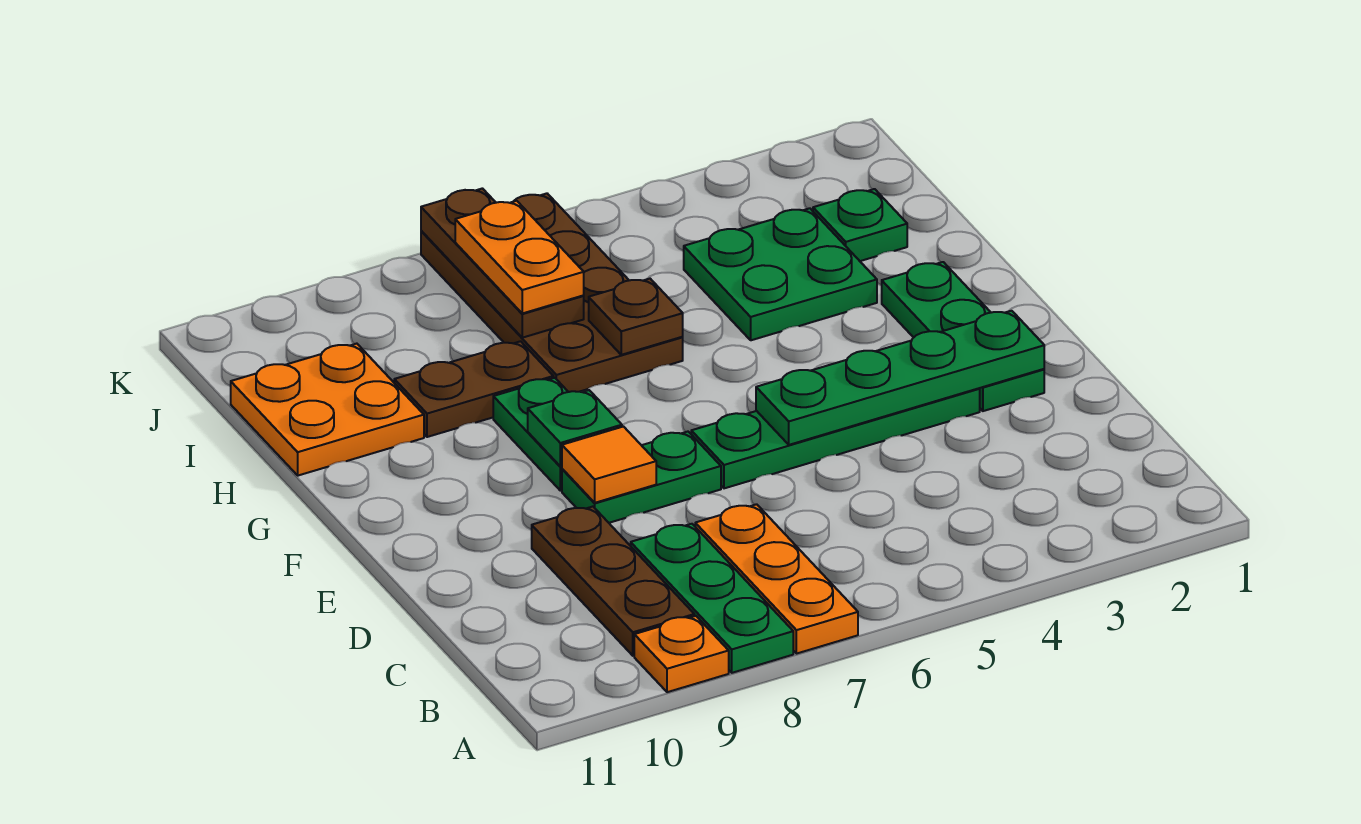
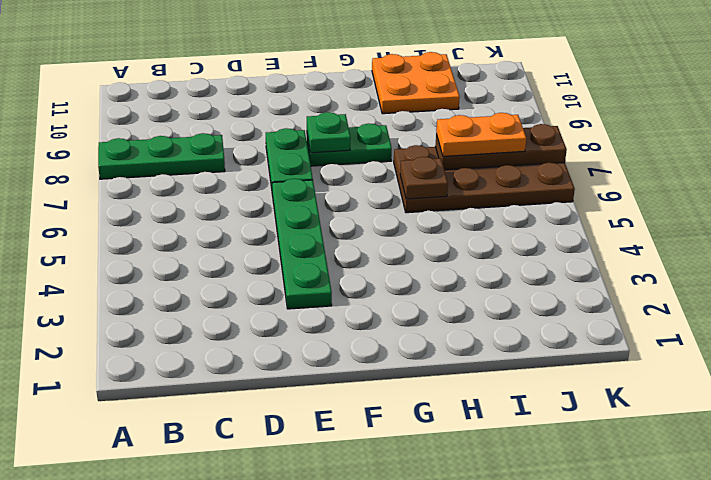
none -> orange 1x3 plate [695,504,858,654]
none -> orange 1x1 plate [634,616,729,692]
none -> brown 1x3 plate [532,507,694,656]

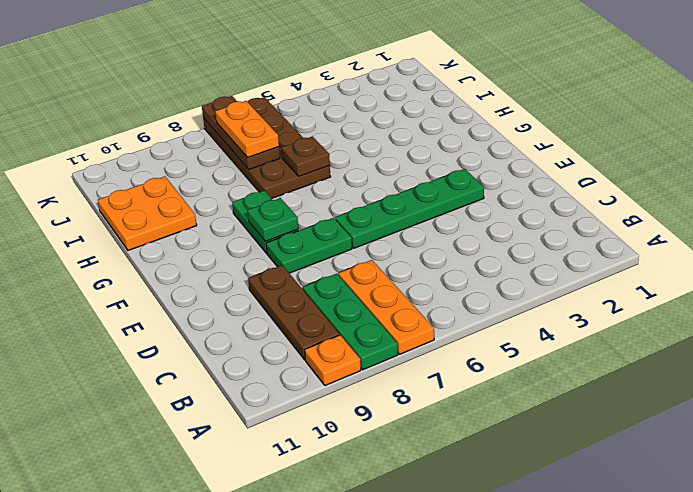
none -> green 1x3 plate [882,262,1044,411]
none -> green 2x2 plate [684,208,877,340]
none -> brown 1x2 plate [394,341,553,437]

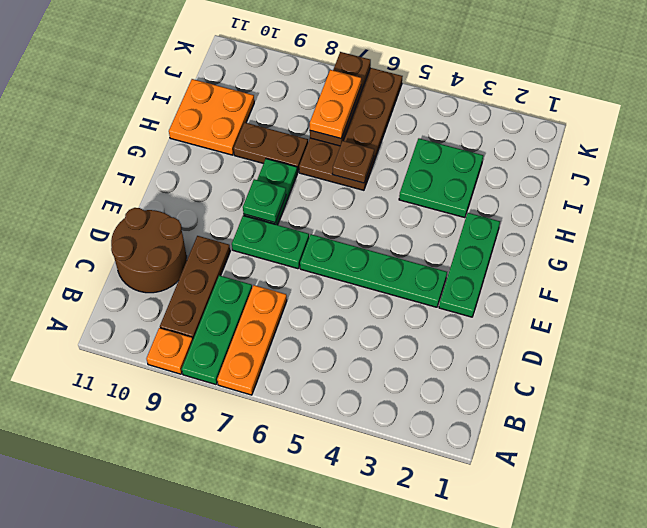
brown 2x2 round brick [111,208,187,293] -> none
none -> green 1x1 plate [813,189,907,261]
none -> green 1x4 plate [756,311,1044,445]
none -> orange 1x1 tile [562,427,656,503]

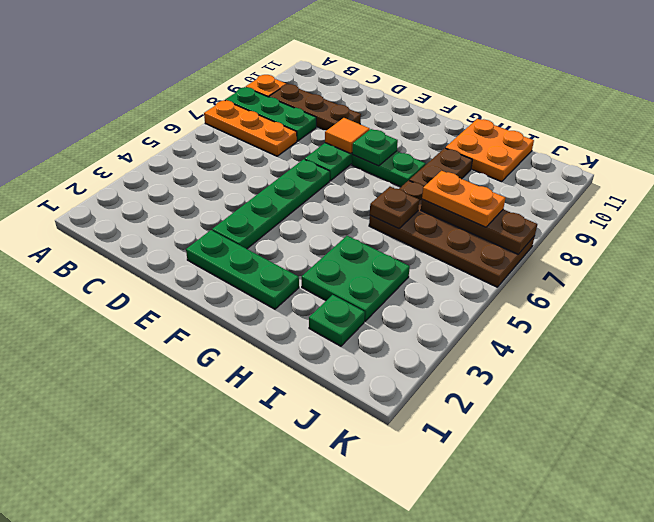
none -> green 1x4 plate [756,311,1044,445]

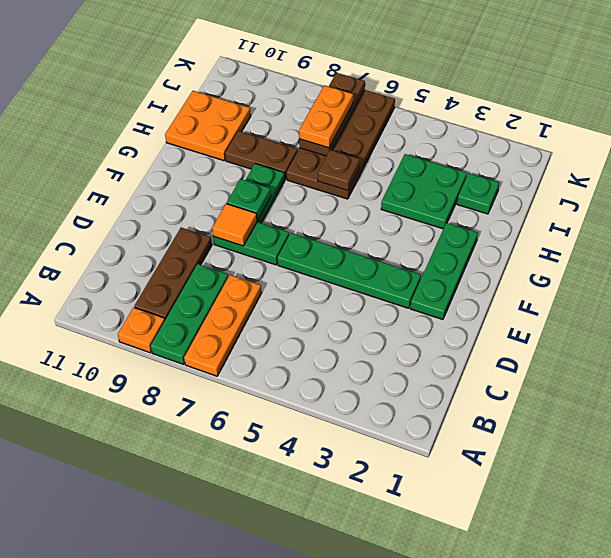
none -> green 1x4 plate [756,311,1044,445]

